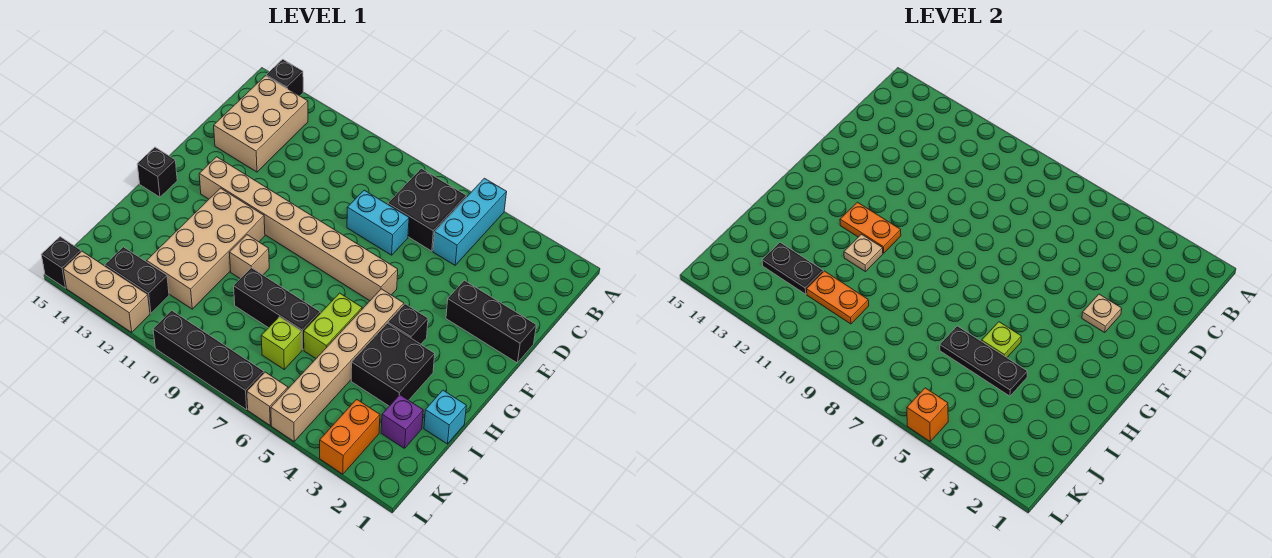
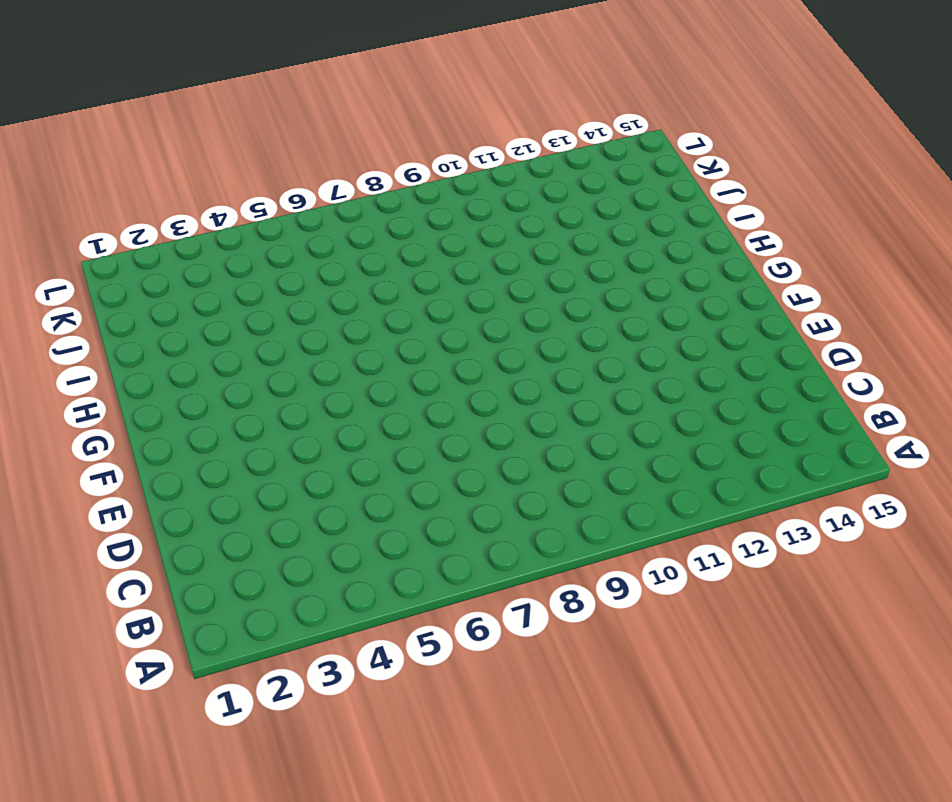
none -> cyan 1x3 brick [433,178,507,265]
none -> black 1x1 brick [266,59,303,96]
none -> black 2x2 brick [388,169,466,251]
none -> tan 2x3 brick [214,76,308,172]

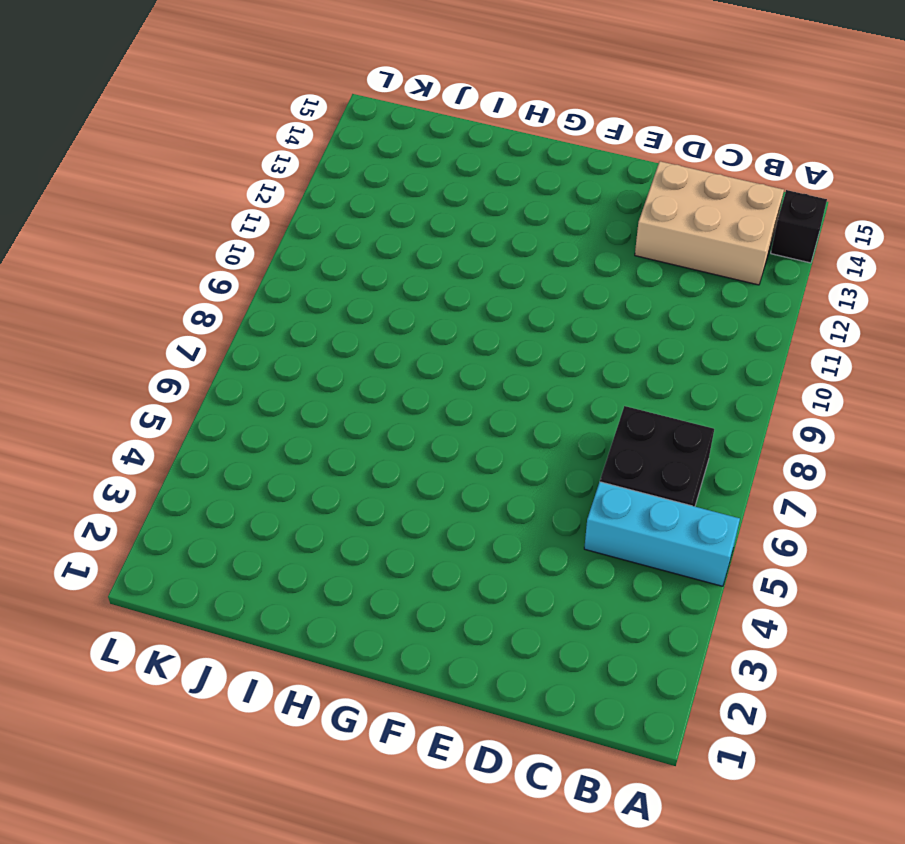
none -> cyan 1x2 brick [347,190,409,255]
none -> black 1x3 brick [446,280,536,363]
none -> tan 1x8 brick [199,157,398,301]
none -> black 1x1 brick [388,304,428,344]

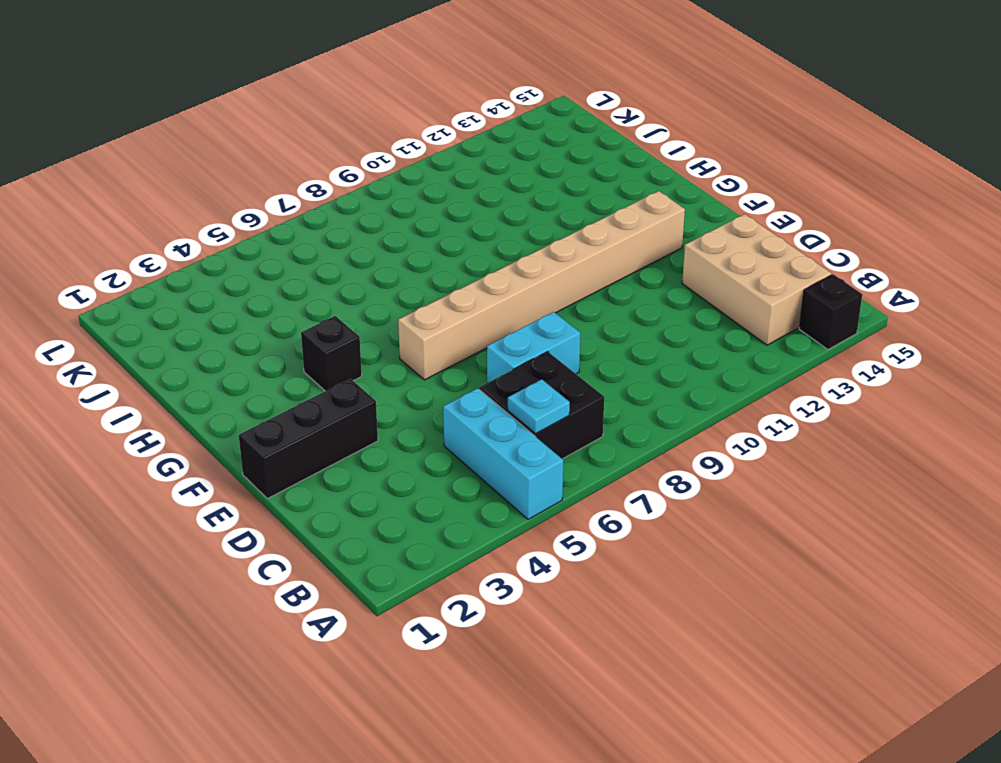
cyan 1x1 plate [508,379,570,434] -> none
none -> tan 1x6 brick [271,289,404,441]
none -> tan 2x4 brick [147,188,265,309]
none -> black 1x1 brick [137,147,177,197]
none -> black 2x2 brick [351,323,435,406]

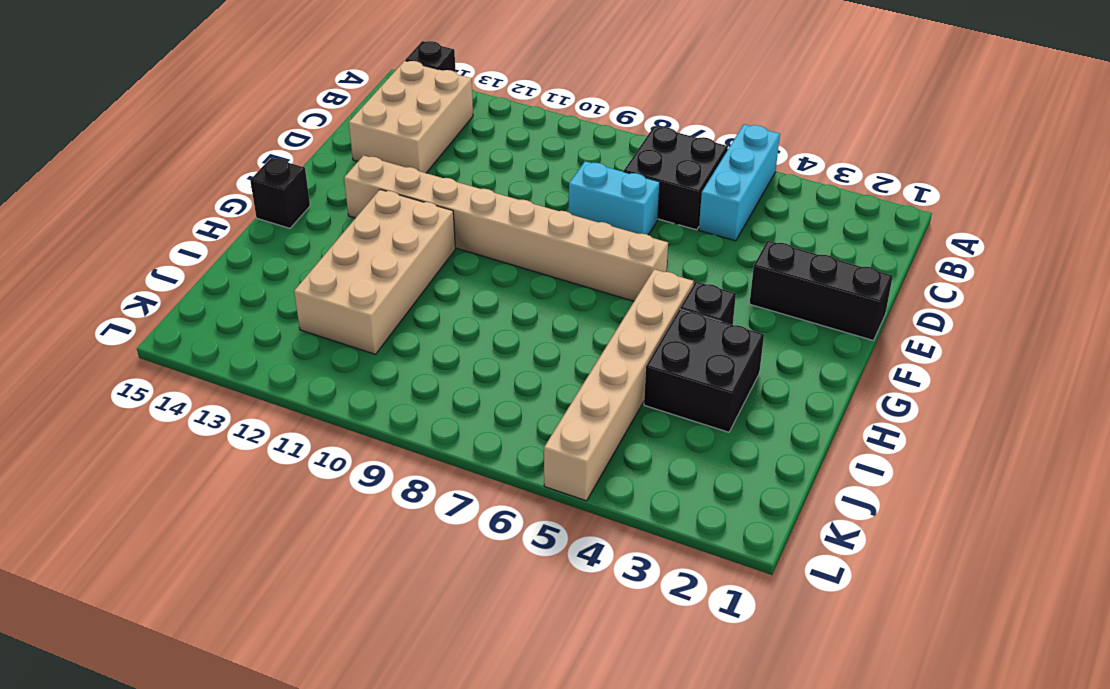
none -> lime 1x2 brick [304,293,362,358]
none -> tan 1x1 brick [229,235,269,279]
none -> cyan 1x1 brick [424,390,466,444]
none -> black 1x3 brick [234,268,320,350]

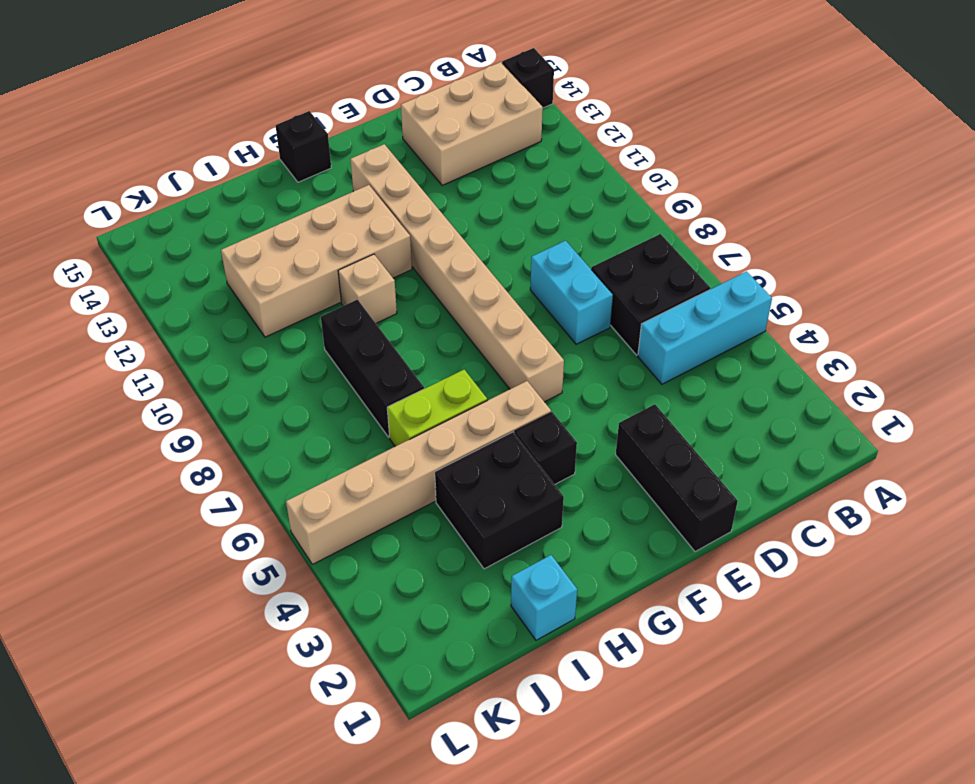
none -> purple 1x1 brick [381,395,423,448]
none -> lime 1x1 brick [261,317,302,369]
none -> orange 1x2 brick [320,399,380,474]
none -> black 1x2 brick [105,247,169,313]

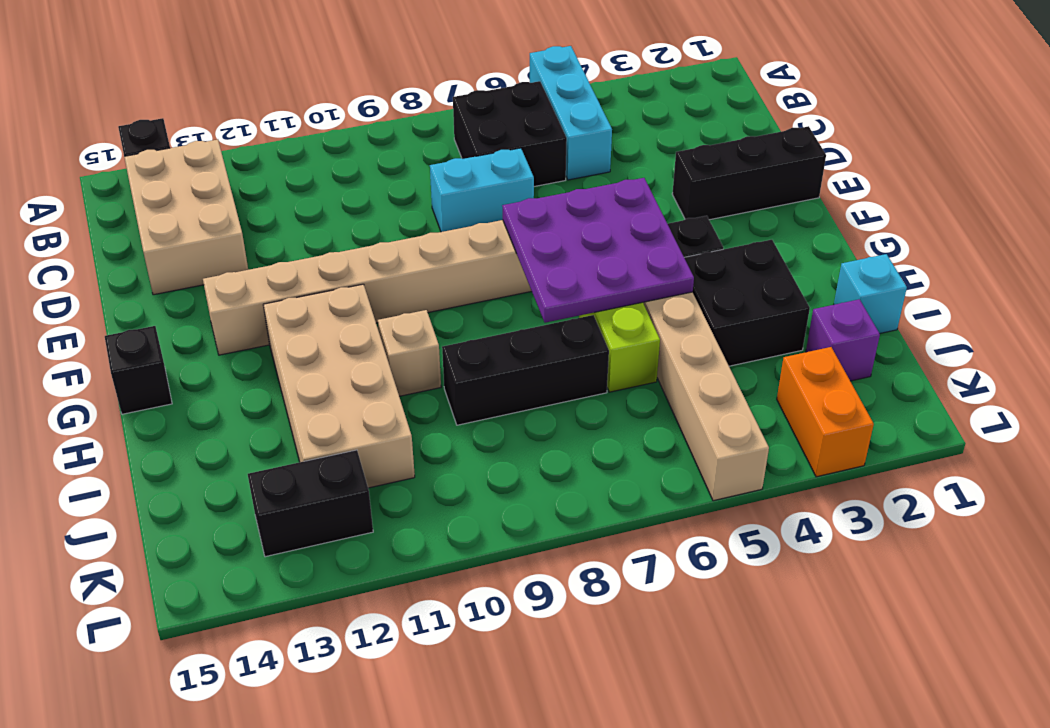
purple 3x3 plate [502,178,694,323] -> lime 1x1 plate [982,322,1021,357]
none -> lime 1x1 brick [261,317,302,369]
none -> tan 1x1 brick [247,372,288,425]
none -> black 1x4 brick [153,310,264,410]
none -> tan 1x3 brick [63,251,150,332]

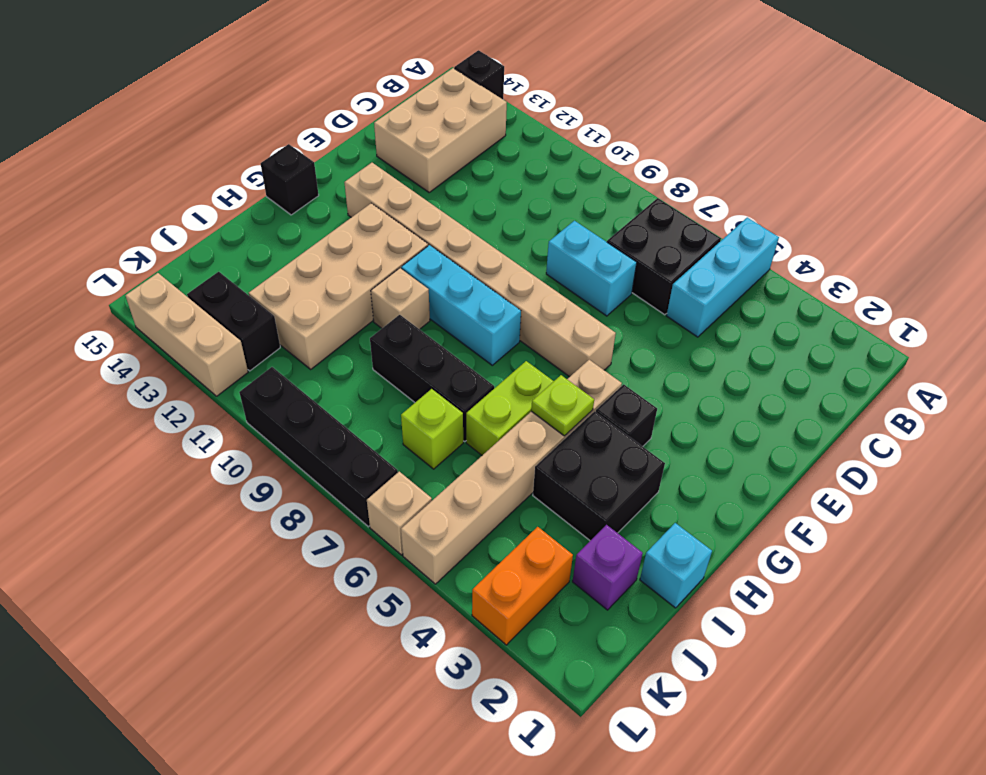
cyan 1x3 brick [401,245,521,365] -> none
none -> black 1x3 brick [446,280,536,363]
none -> black 1x1 brick [41,237,81,288]
none -> tan 1x1 plate [1082,294,1122,332]
none -> orange 1x2 plate [840,202,901,253]

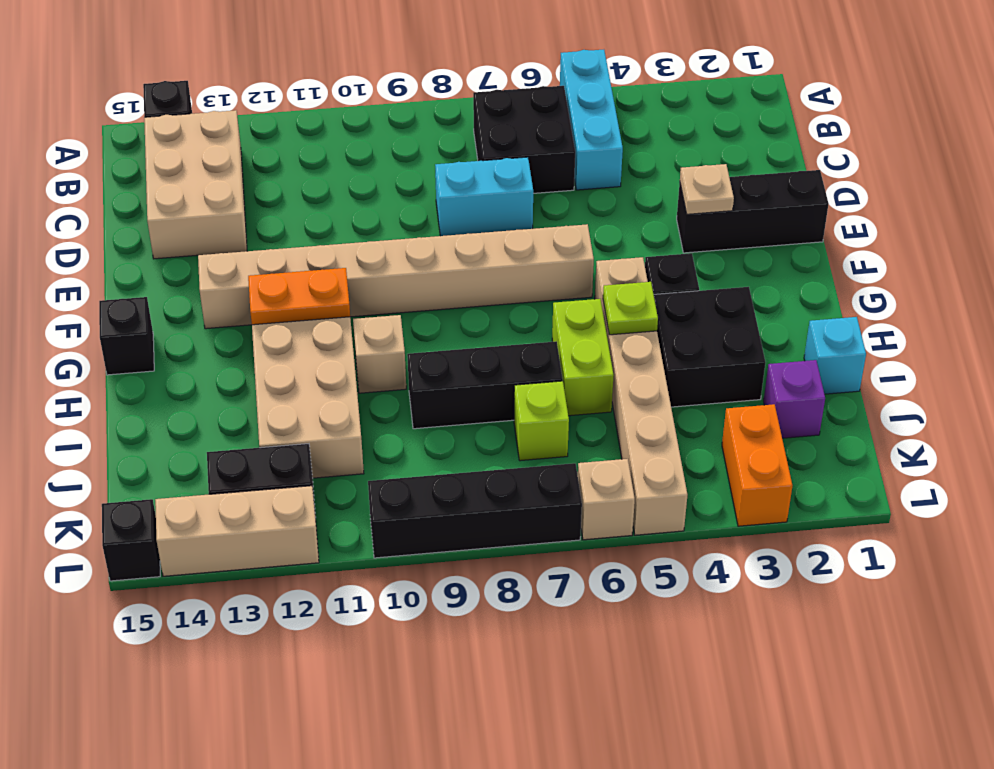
none -> tan 1x1 plate [844,234,883,272]
none -> black 1x3 plate [940,326,1028,396]
none -> orange 1x2 plate [806,271,869,324]
none -> black 1x2 plate [762,242,823,294]

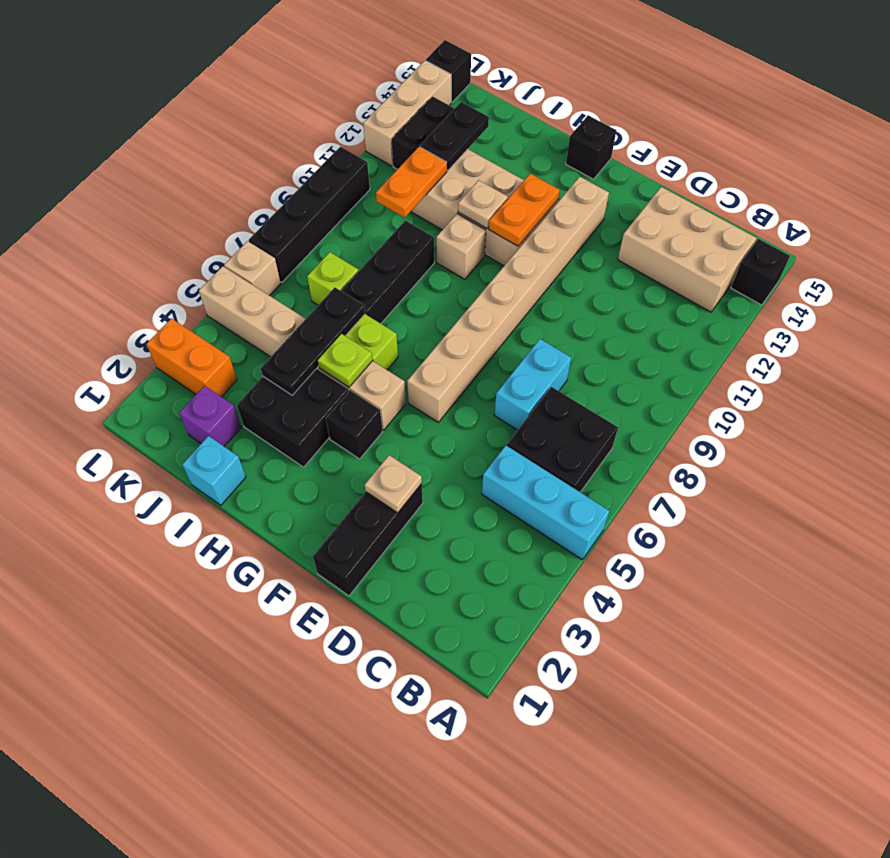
none -> orange 1x1 brick [907,388,948,441]

